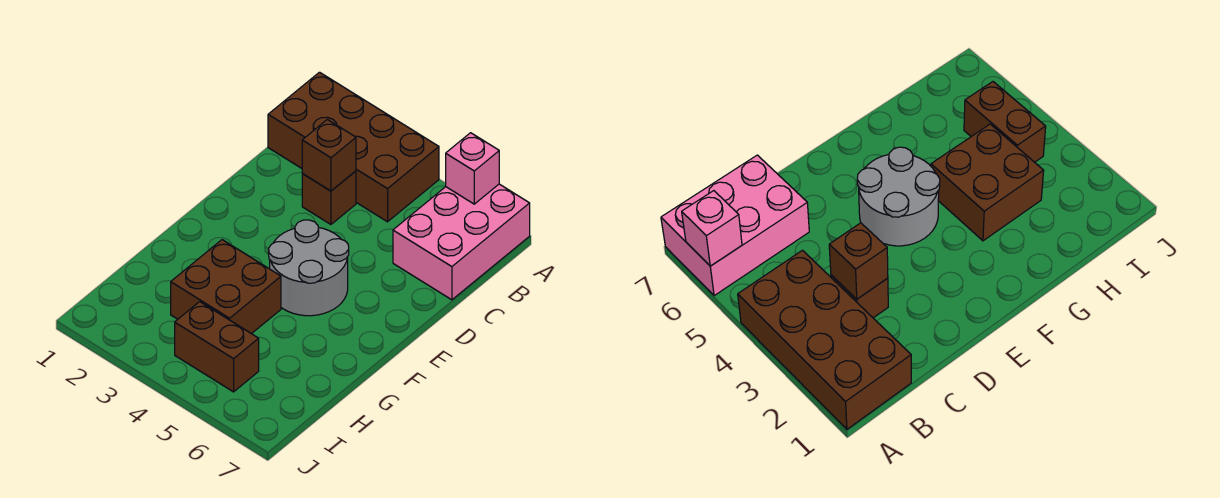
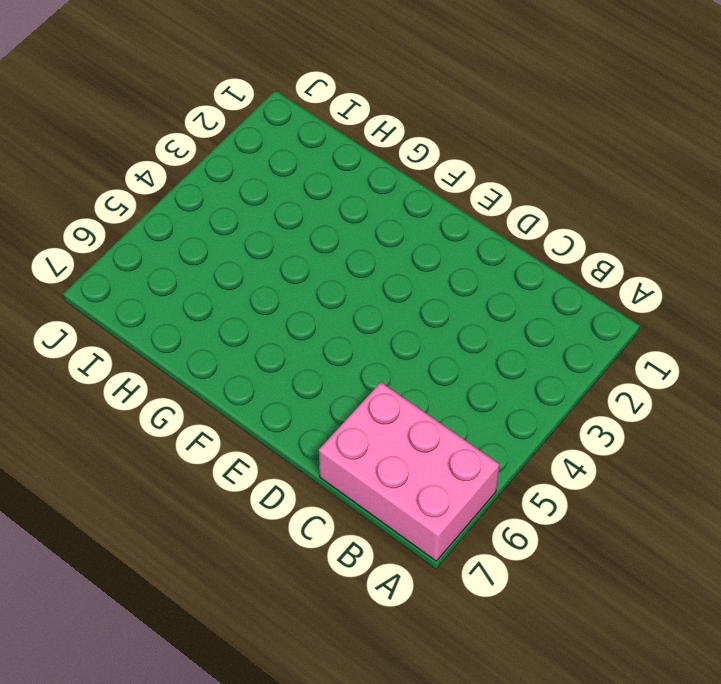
none -> brown 2x4 brick [268,72,439,222]
none -> brown 1x1 brick [302,171,356,224]

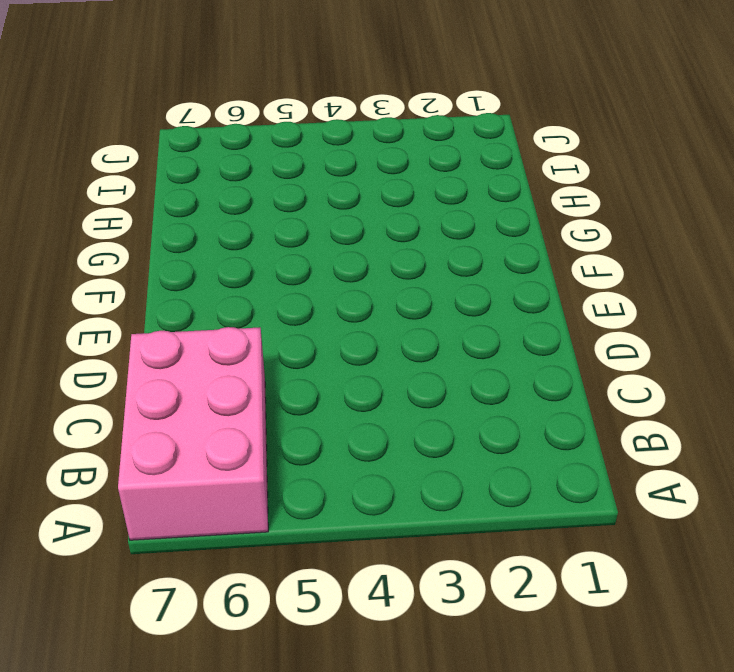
none -> brown 2x4 brick [268,72,439,222]
none -> brown 1x1 brick [302,171,356,224]

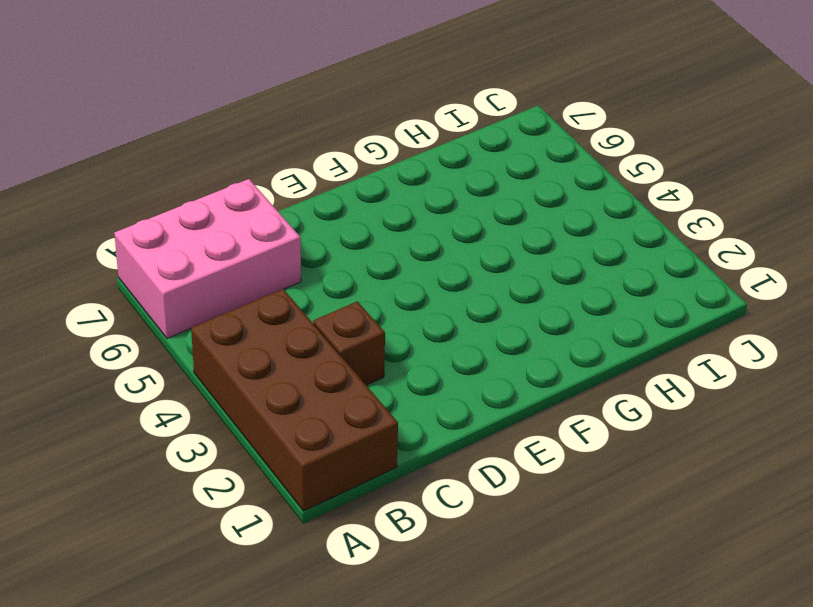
none -> grey 2x2 round brick [269,220,349,316]
none -> brown 2x2 brick [171,240,281,334]

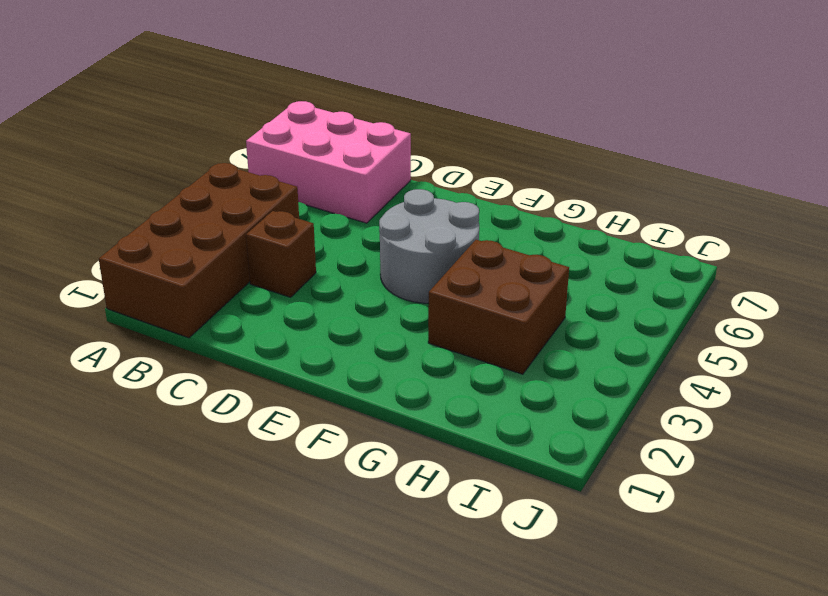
none -> brown 1x2 brick [175,302,259,392]
none -> pink 1x1 brick [446,133,499,204]

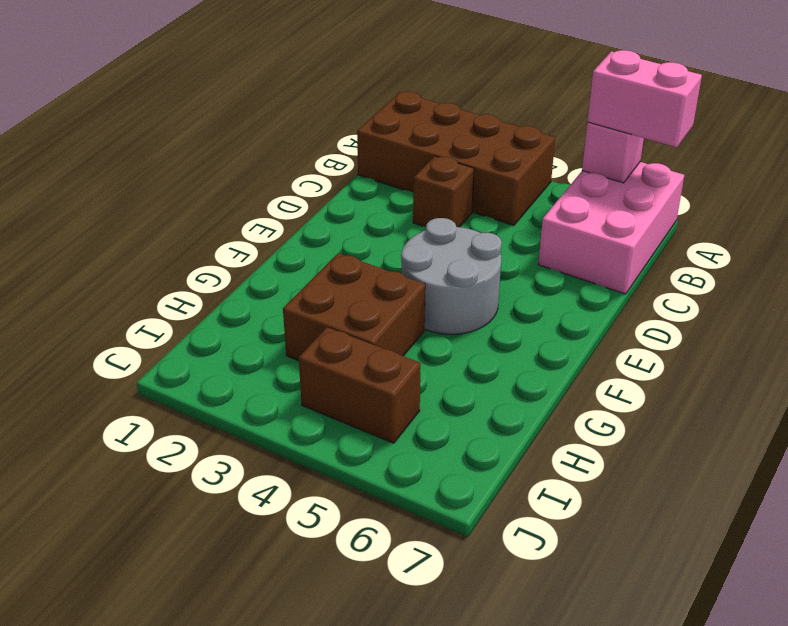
pink 1x2 brick [587,50,702,147] -> none
none -> brown 1x1 brick [302,120,356,191]

